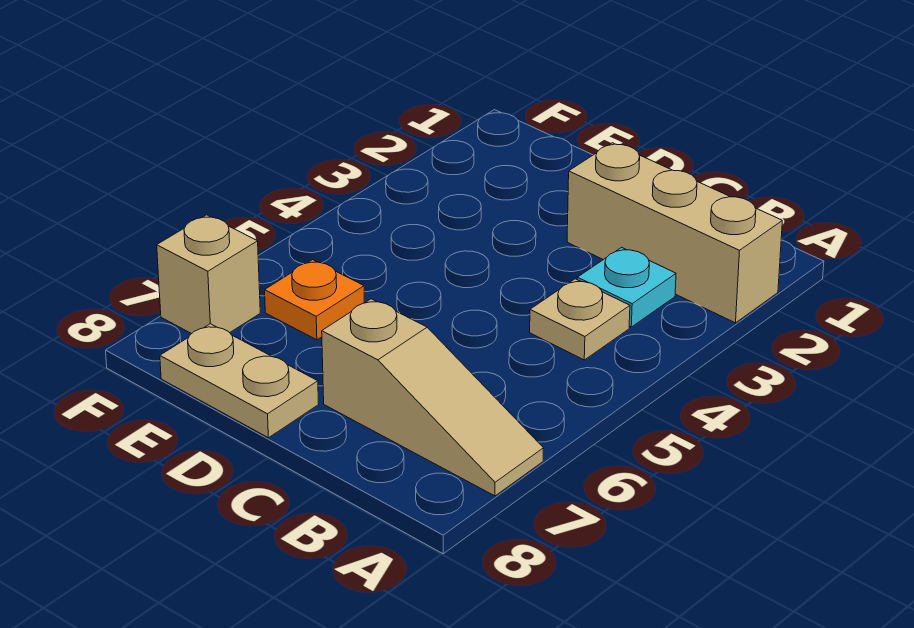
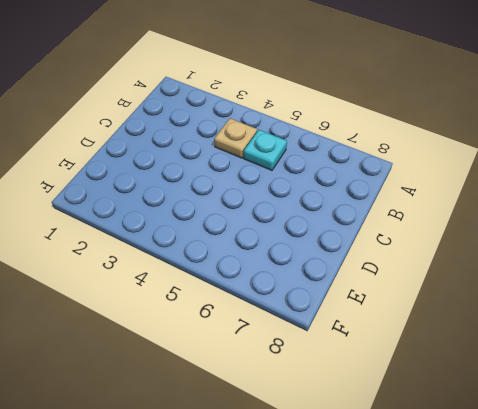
cyan 1x1 plate [244,130,287,170] -> cyan 1x1 plate moved to [577,247,676,327]
none -> tan 1x3 brick [567,143,782,323]
none -> tan 1x3 slope [322,299,544,496]

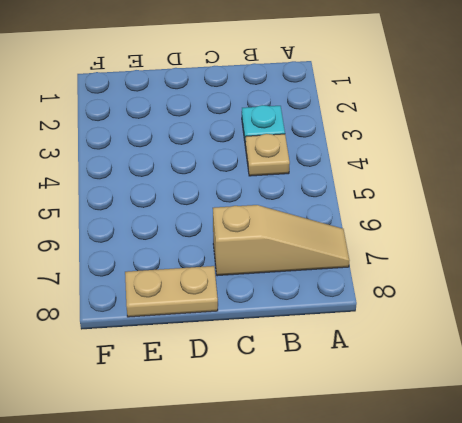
none -> tan 1x3 brick [567,143,782,323]
none -> orange 1x1 plate [265,260,364,340]

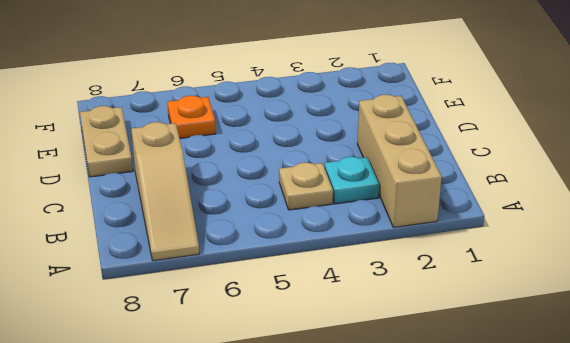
none -> tan 1x1 brick [157,215,260,334]

